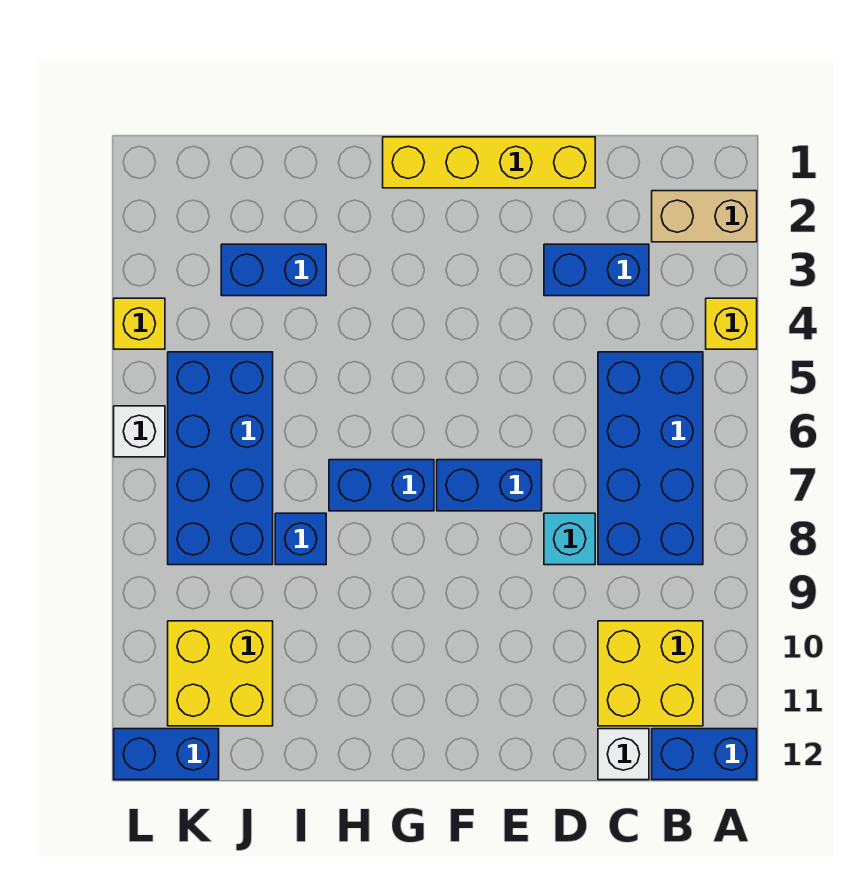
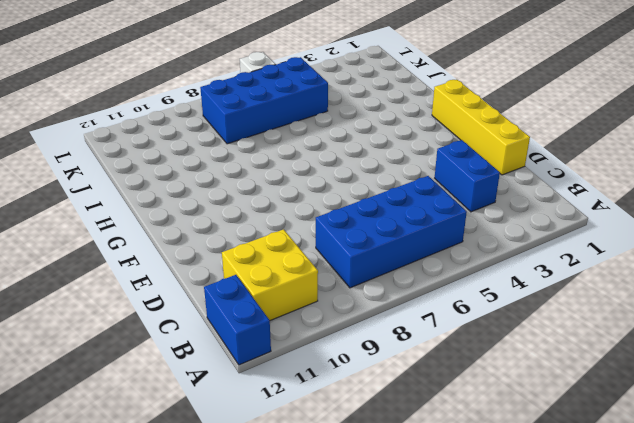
none -> tan 1x2 brick [652,191,757,242]
none -> yellow 1x1 brick [706,298,757,349]
none -> white 1x1 brick [598,729,649,780]

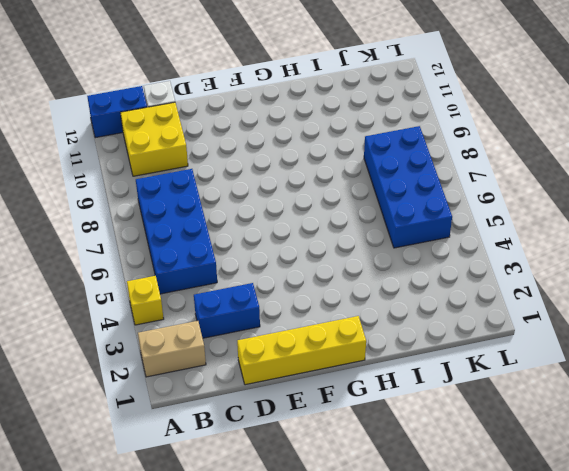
none -> cyan 1x1 brick [544,513,595,565]
none -> blue 1x2 brick [437,460,542,511]
none -> blue 1x2 brick [329,460,434,511]

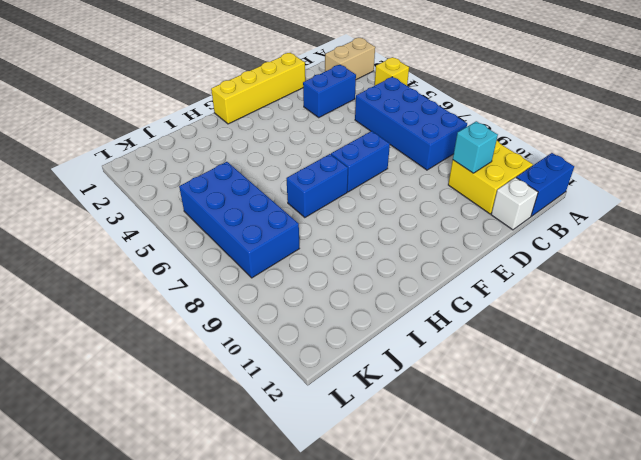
cyan 1x1 brick [453,121,498,173] -> cyan 1x1 brick moved to [544,513,595,565]
none -> blue 1x2 brick [221,244,326,296]
none -> blue 1x1 brick [275,513,326,565]
none -> yellow 2x2 brick [168,621,273,726]

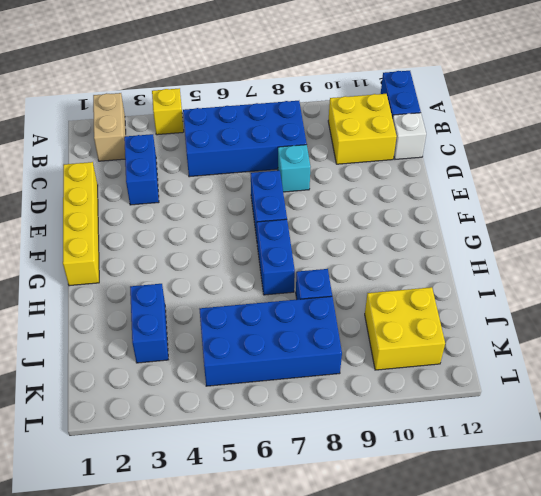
none -> blue 1x2 brick [114,729,219,780]
none -> yellow 1x1 brick [114,298,165,349]
none -> white 1x1 brick [114,406,165,457]

